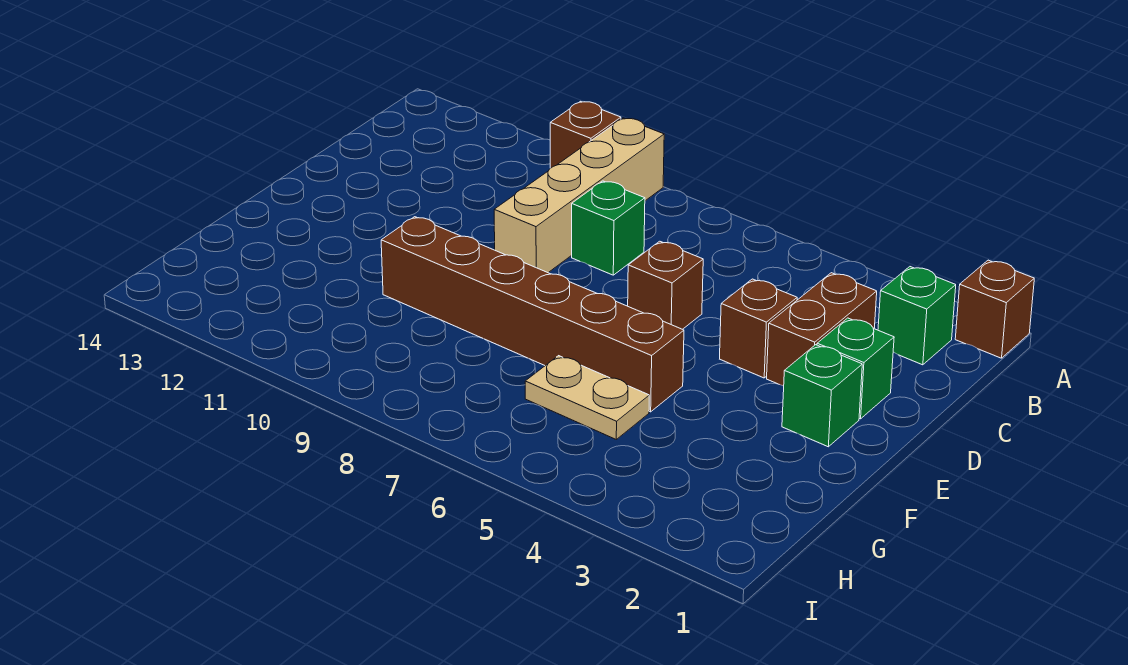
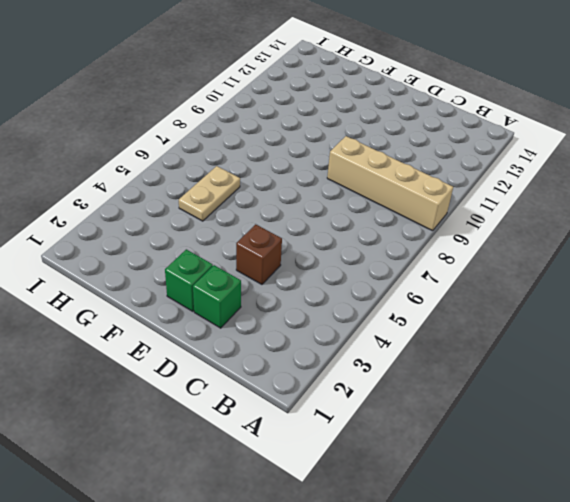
none -> brown 1x1 brick [955,260,1034,358]
none -> brown 1x1 brick [550,101,621,168]
none -> green 1x1 brick [878,267,956,365]

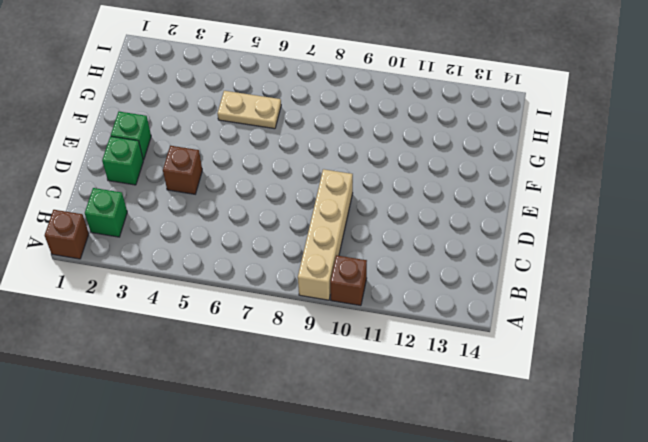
none -> brown 1x2 brick [767,273,877,386]
none -> green 1x1 brick [572,181,645,275]
none -> brown 1x1 brick [628,241,703,329]

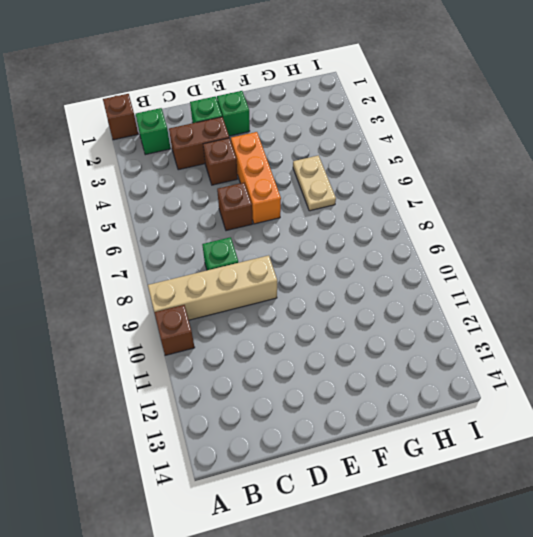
orange 1x3 brick [231,132,281,224] -> none
none -> brown 1x6 brick [381,217,684,412]

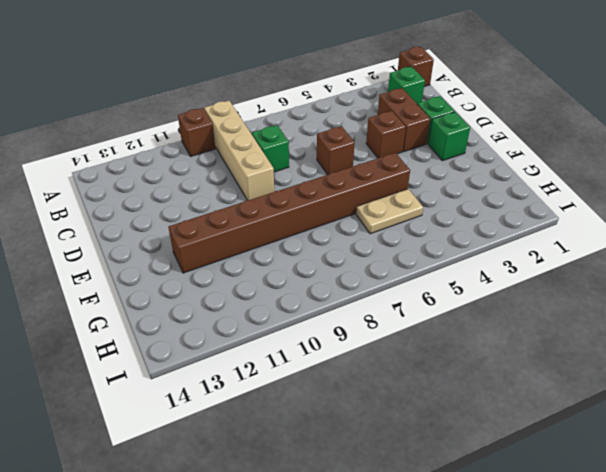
brown 1x8 brick [169,153,410,273] -> brown 1x6 brick [381,217,684,412]

